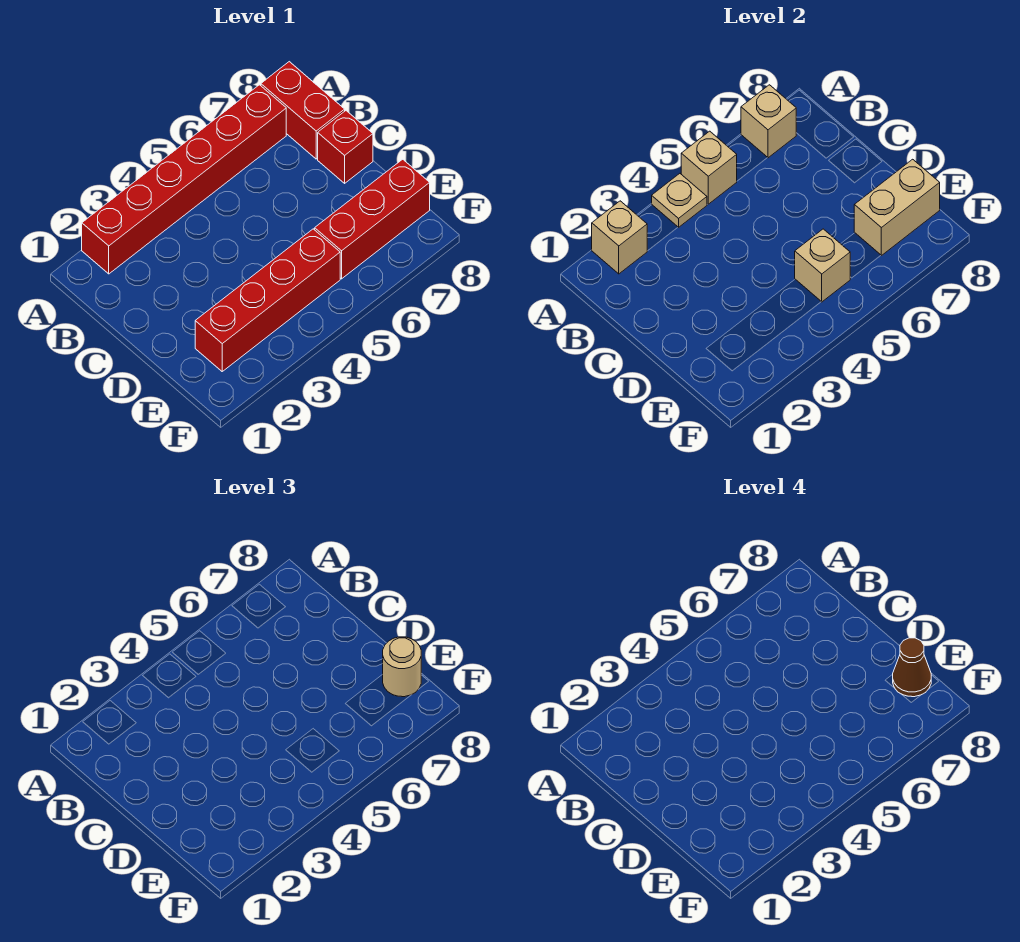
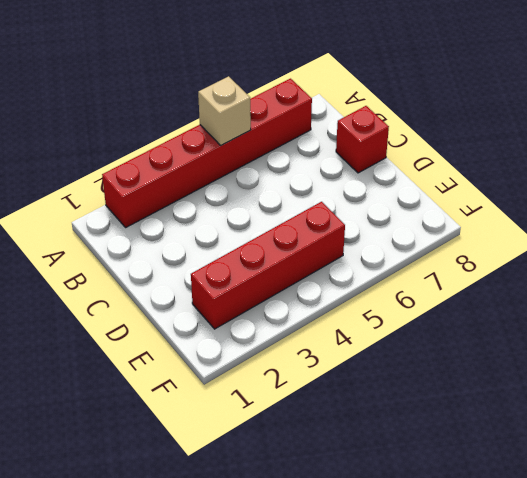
none -> red 1x2 brick [261,62,345,159]
none -> red 1x3 brick [315,159,430,279]
none -> tan 1x1 brick [592,201,647,274]

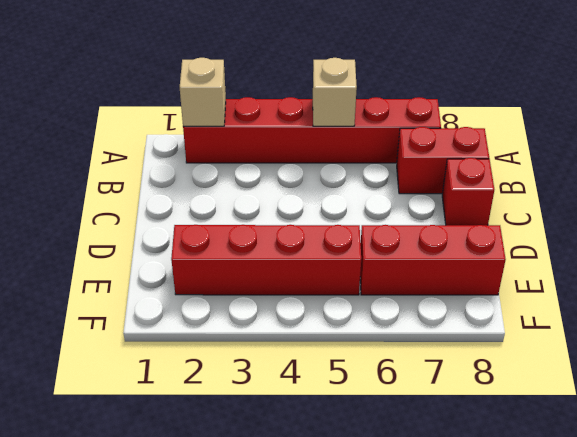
red 1x2 brick [397,127,489,194] -> red 1x2 brick turned to [261,62,345,159]
none -> tan 1x1 plate [652,174,707,227]
none -> tan 1x1 brick [741,85,796,158]
none -> tan 1x1 brick [795,229,850,302]

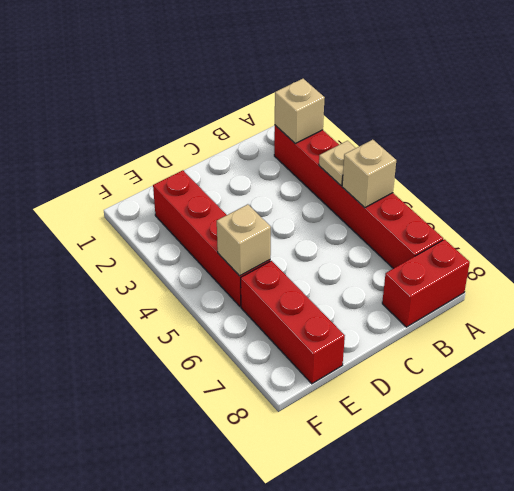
none -> red 1x1 brick [318,111,373,183]
none -> tan 1x1 brick [741,85,796,158]
none -> tan 1x2 brick [854,159,940,256]

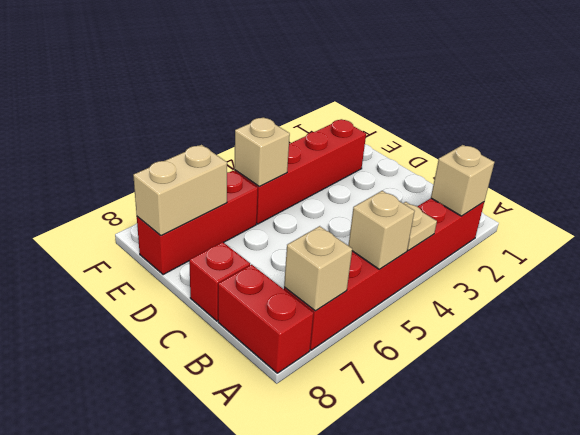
none -> tan 1x1 round brick [383,637,421,697]
none -> brown 1x1 cone [893,638,931,697]

